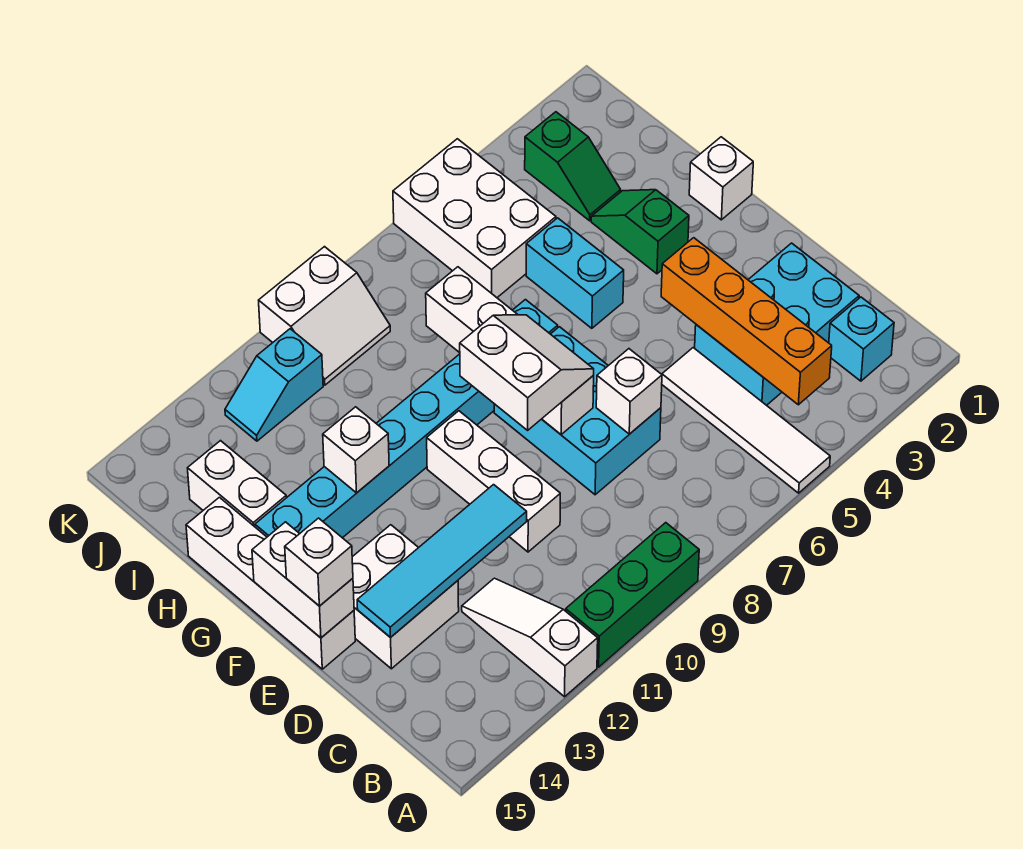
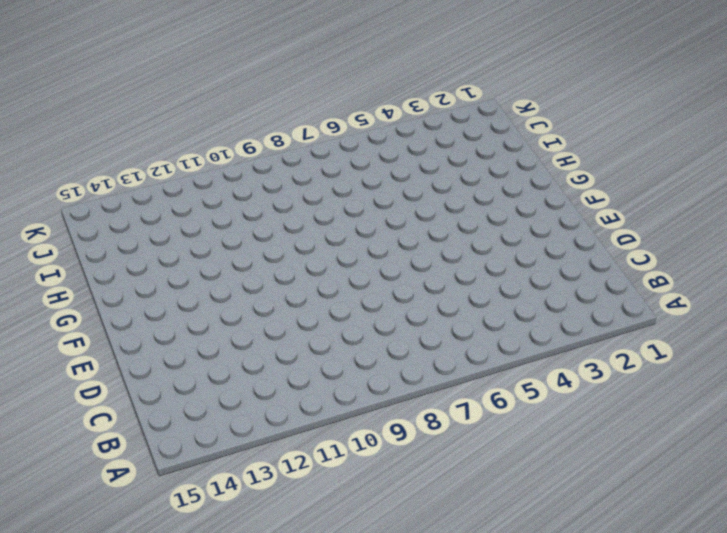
none -> white 1x4 tile [662,348,830,493]
none -> green 1x3 brick [566,523,699,667]
none -> white 1x3 slope [462,578,598,697]

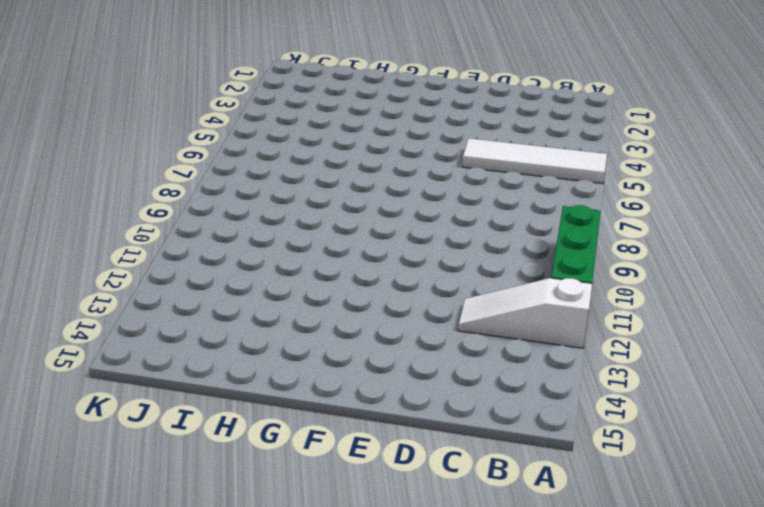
none -> cyan 1x1 brick [829,297,894,381]
none -> cyan 2x3 brick [695,243,859,405]
none -> cyan 2x3 brick [494,327,661,495]

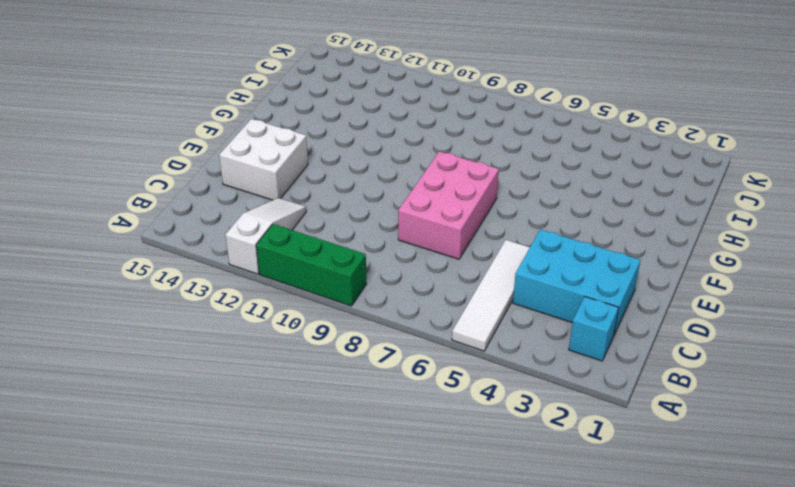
pink 2x3 brick [398,152,499,259] -> cyan 2x3 brick [494,327,661,495]
none -> white 1x3 brick [427,411,560,552]
none -> white 1x4 brick [186,497,355,669]
none -> white 1x1 brick [689,137,753,220]

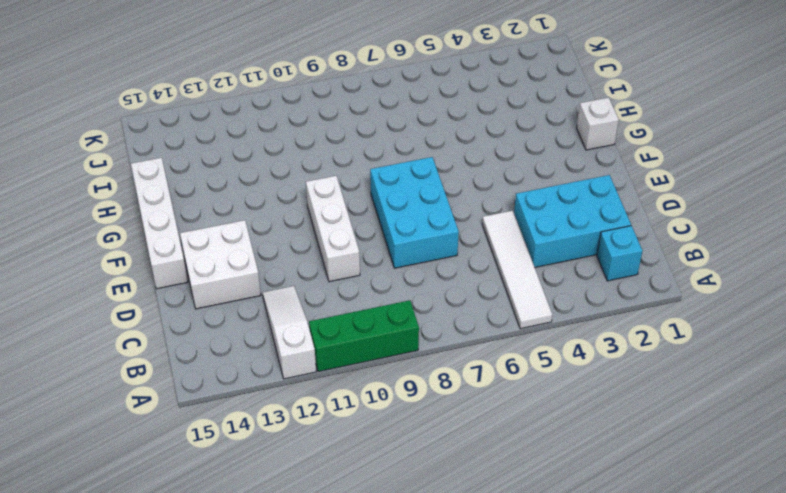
none -> green 1x2 slope [591,190,689,274]
none -> cyan 1x2 brick [526,218,624,328]
none -> cyan 1x8 brick [255,300,558,538]

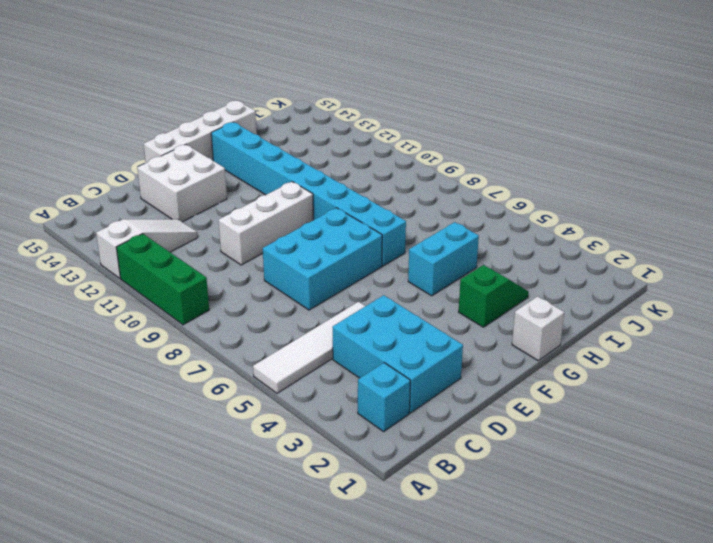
none -> white 1x2 brick [188,441,286,527]
none -> green 1x2 slope [525,112,621,221]
none -> white 2x3 brick [393,139,556,298]

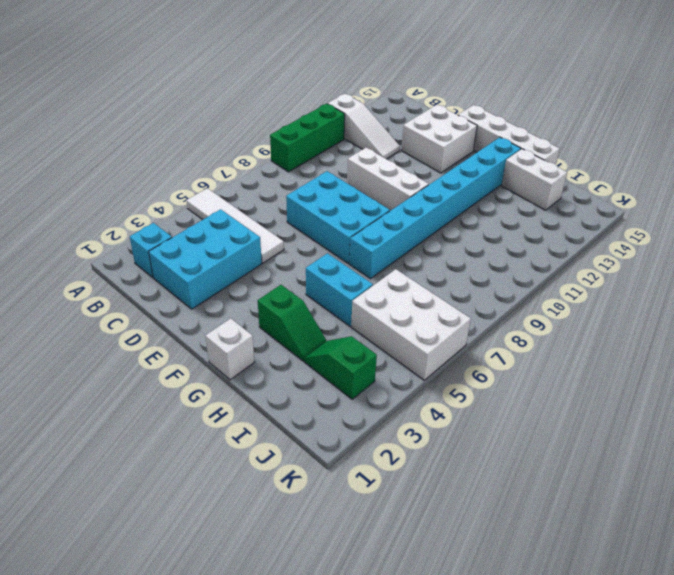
none -> white 2x2 slope [259,247,390,385]
none -> cyan 1x2 slope [225,329,323,441]
none -> orange 1x4 brick [661,238,832,405]

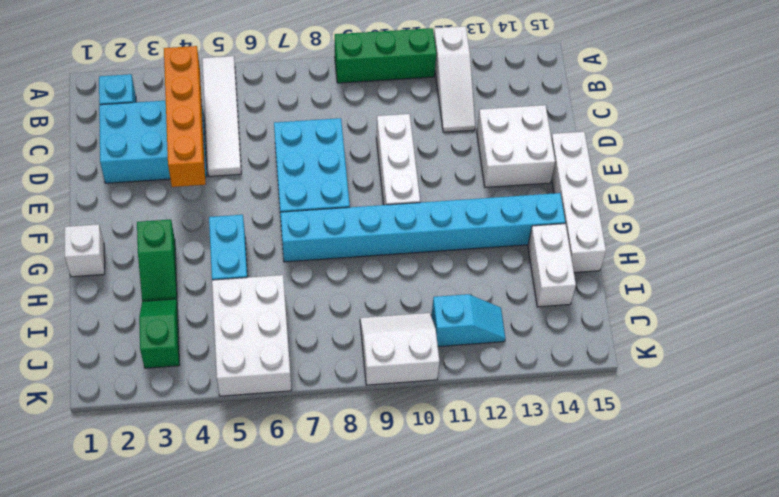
none -> white 1x1 brick [596,349,662,434]
none -> cyan 1x4 tile [357,485,527,638]
none -> white 1x4 brick [426,267,594,434]

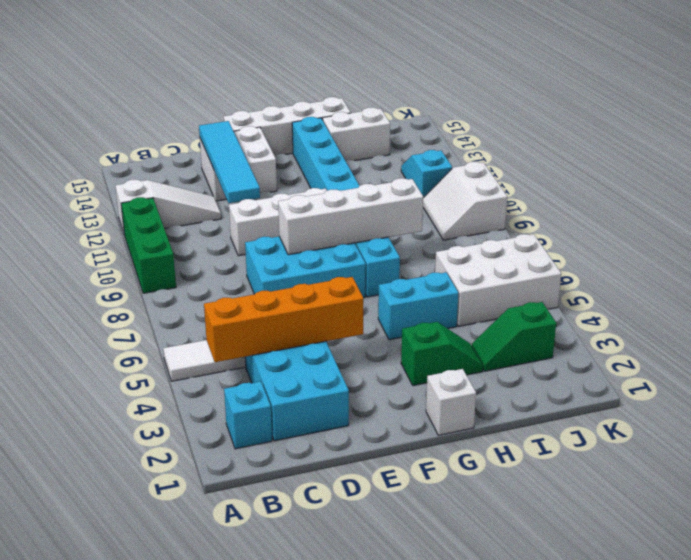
none -> white 1x1 brick [596,349,662,434]
none -> white 1x2 brick [252,522,354,638]
none -> white 1x1 brick [323,407,389,493]

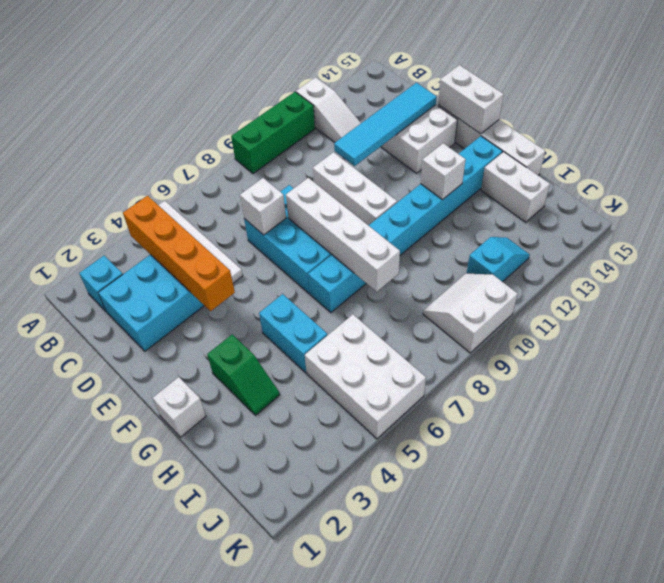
none -> green 1x2 slope [525,112,621,221]
none -> white 2x2 slope [460,315,594,430]
none -> white 1x1 brick [285,518,353,606]

